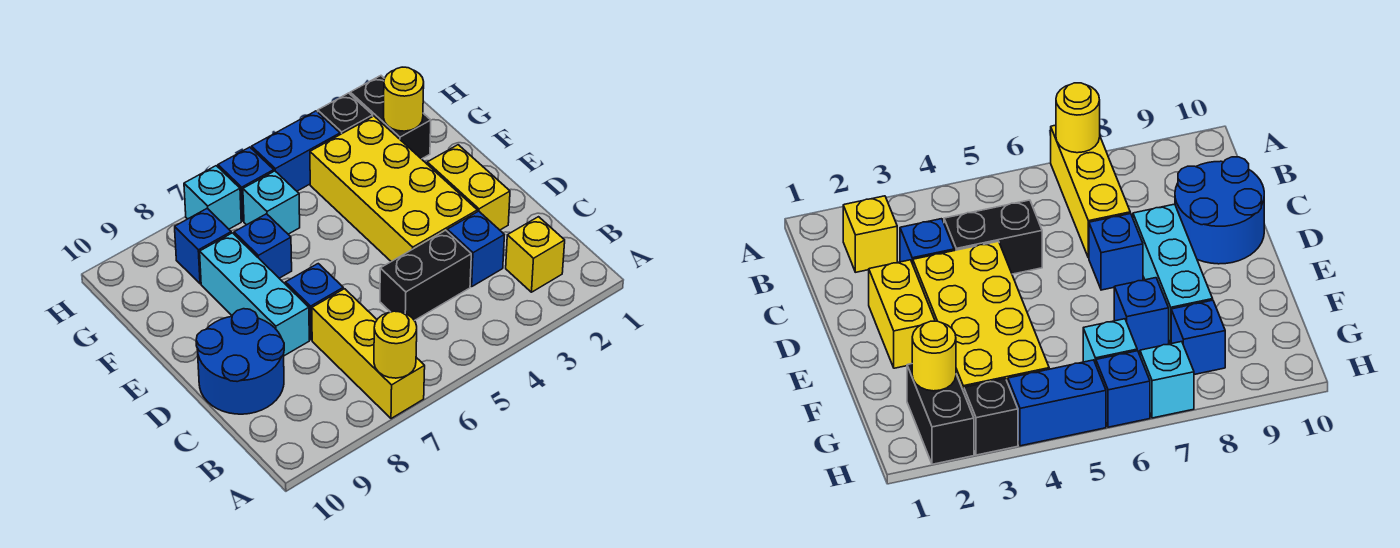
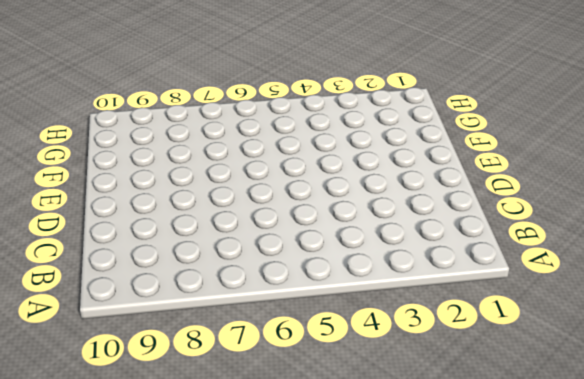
none -> yellow 1x3 brick [312,289,425,419]
none -> yellow 1x1 brick [506,217,565,292]
none -> blue 1x1 brick [447,211,504,286]

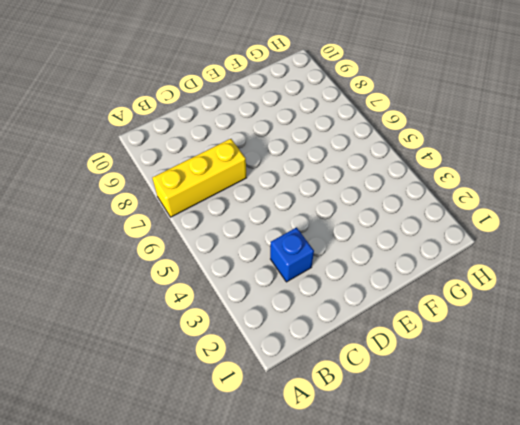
none -> yellow 1x1 brick [506,217,565,292]
none -> black 1x2 brick [380,230,471,321]
none -> blue 2x2 round brick [196,309,284,414]

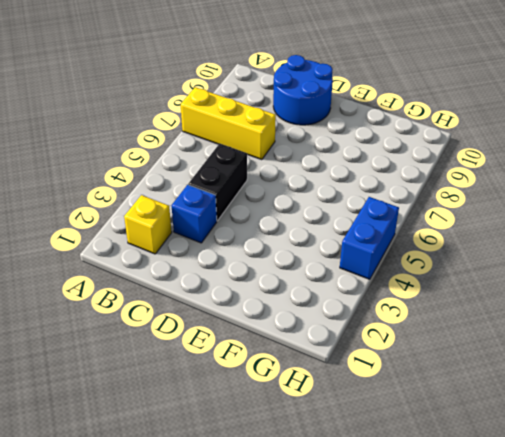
none -> yellow 1x2 brick [427,145,510,230]
none -> yellow 2x4 brick [310,116,477,262]
none -> blue 1x1 brick [286,264,343,340]

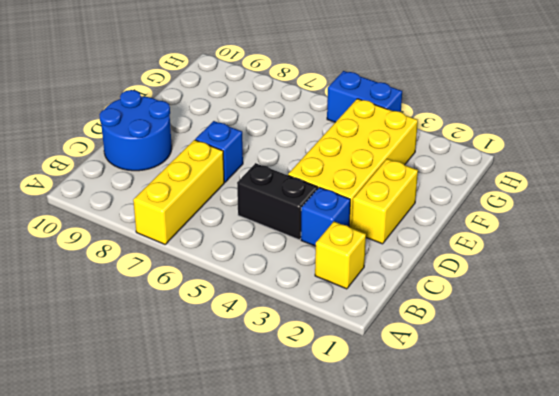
none -> cyan 1x3 brick [200,233,309,356]
none -> blue 1x1 brick [234,214,292,278]
none -> black 1x2 brick [350,76,431,159]

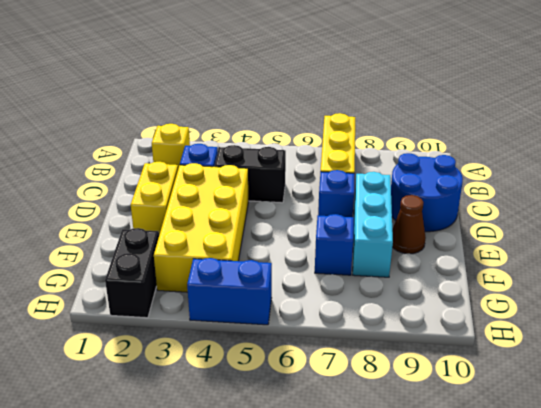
brown 1x1 cone [392,195,426,254] -> none
none -> cyan 1x1 brick [243,171,300,234]
none -> blue 1x1 brick [175,208,231,284]
none -> black 1x1 brick [318,93,373,135]

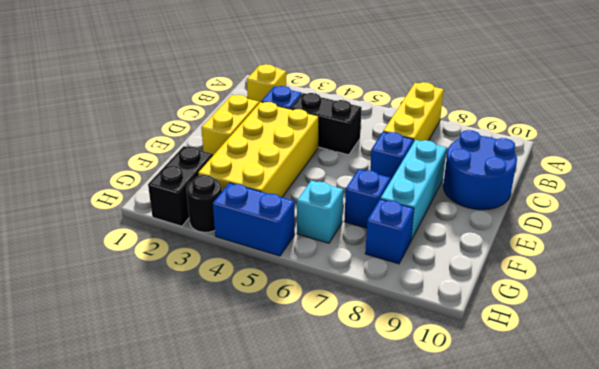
black 1x1 round brick [187,175,222,232] -> black 1x1 brick [318,93,373,135]
none -> blue 1x1 brick [218,147,274,221]
none -> cyan 1x1 brick [184,166,241,229]
none -> yellow 1x1 round brick [374,311,417,378]

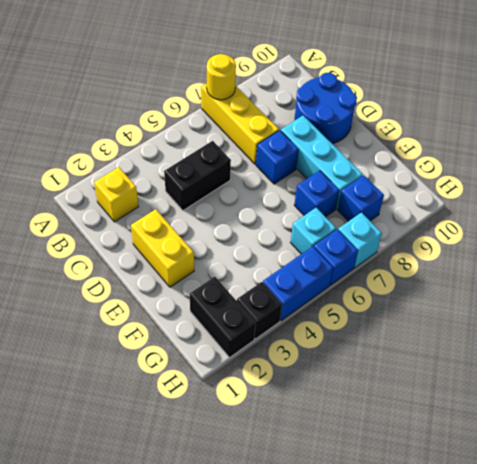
none -> blue 1x1 brick [447,211,504,286]
none -> yellow 2x4 brick [310,116,477,262]
none -> yellow 1x1 round brick [384,67,424,131]

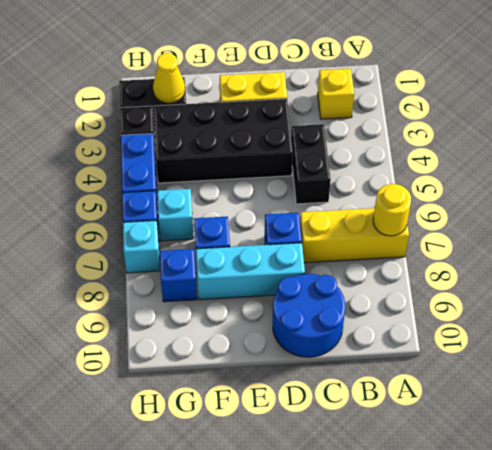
black 2x4 brick [154,99,293,183] -> yellow 2x4 brick [310,116,477,262]
yellow 1x1 cone [153,53,185,103] -> yellow 1x1 round brick [384,67,424,131]
none -> blue 1x1 brick [447,211,504,286]

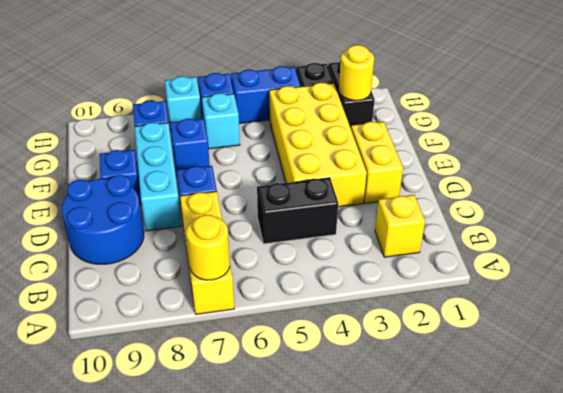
blue 1x1 brick [100,150,142,205] -> blue 1x1 brick moved to [447,211,504,286]

